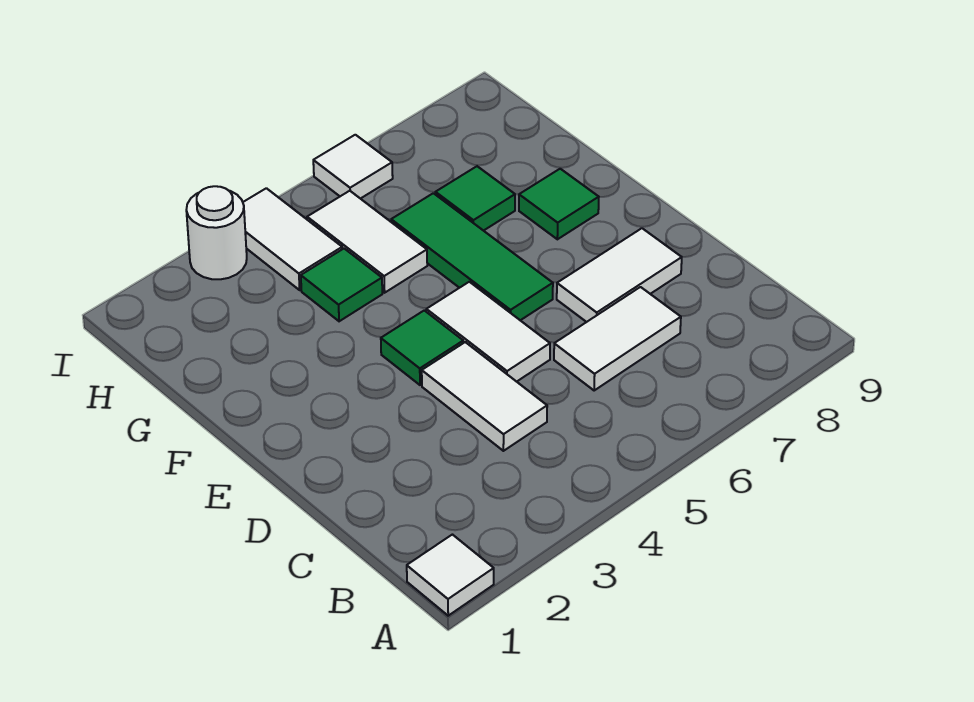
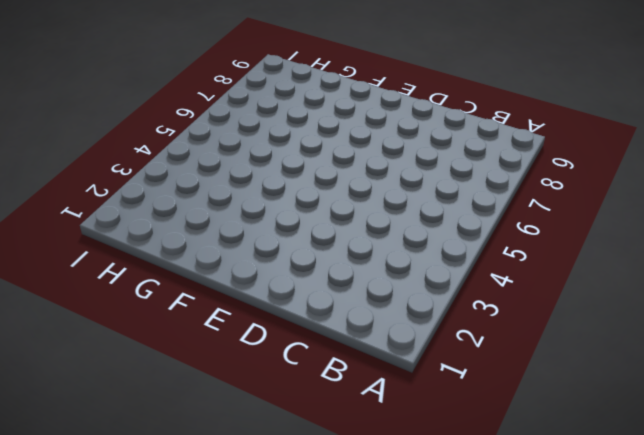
none -> white 1x1 tile [407,535,494,616]
none -> white 1x2 tile [422,342,547,451]
none -> white 1x2 tile [554,287,681,391]

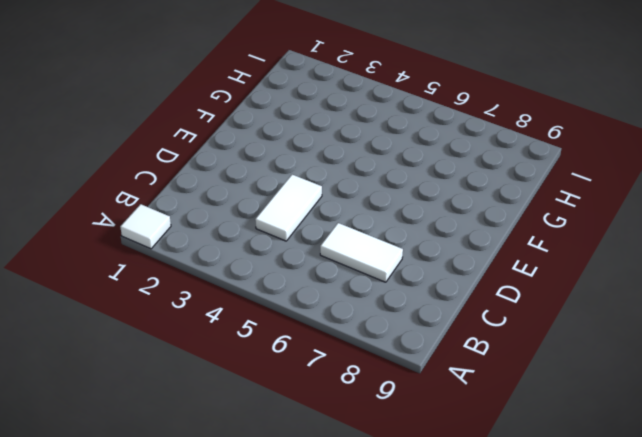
none -> white 1x2 tile [426,282,550,382]
none -> white 1x2 tile [557,228,682,322]
none -> green 1x1 tile [381,310,463,385]

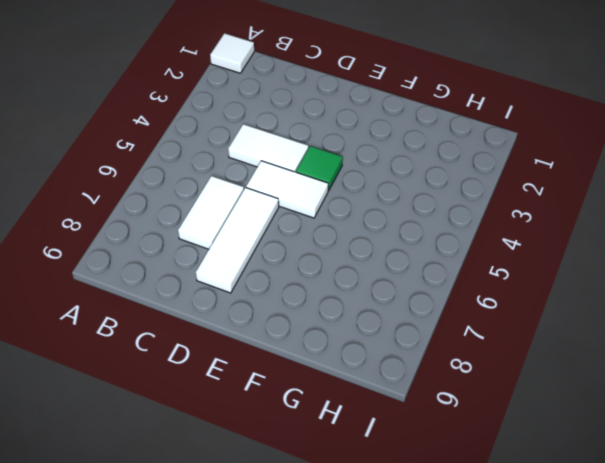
white 1x3 tile [196,188,279,293] -> white 1x2 tile [557,228,682,322]
none -> green 1x3 tile [391,193,553,320]
none -> green 1x1 tile [519,169,599,239]
none -> green 1x1 tile [301,249,382,321]

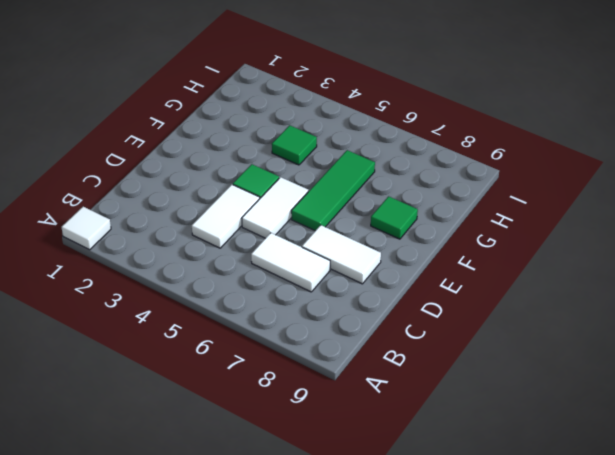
none -> white 1x2 tile [307,191,427,293]
none -> green 1x1 tile [436,166,515,231]
none -> white 1x2 tile [243,188,342,290]

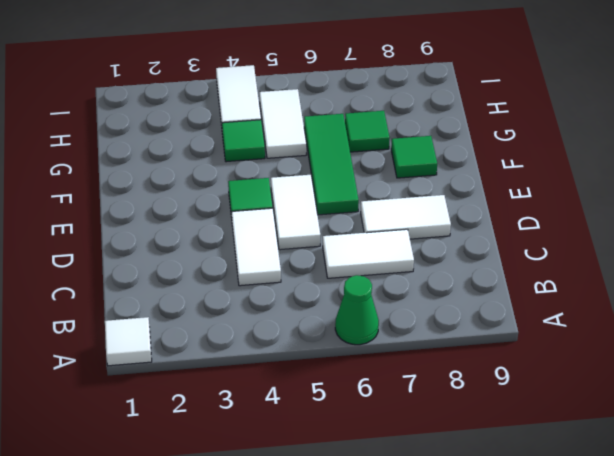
green 1x1 cone [335,275,379,345] -> none
none -> white 1x1 round brick [186,186,247,279]
none -> white 1x1 tile [313,135,393,199]

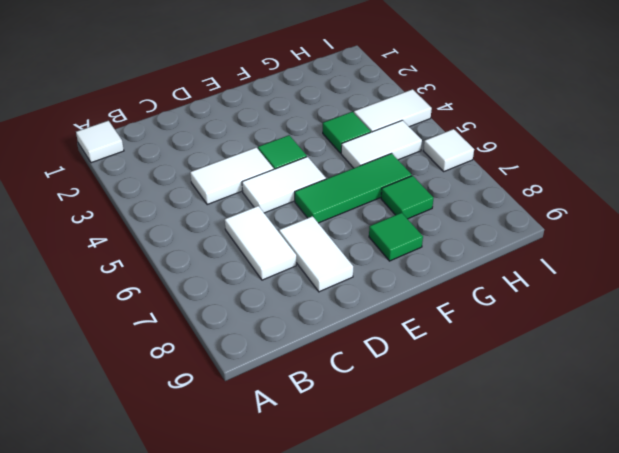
none -> white 1x1 round brick [186,186,247,279]

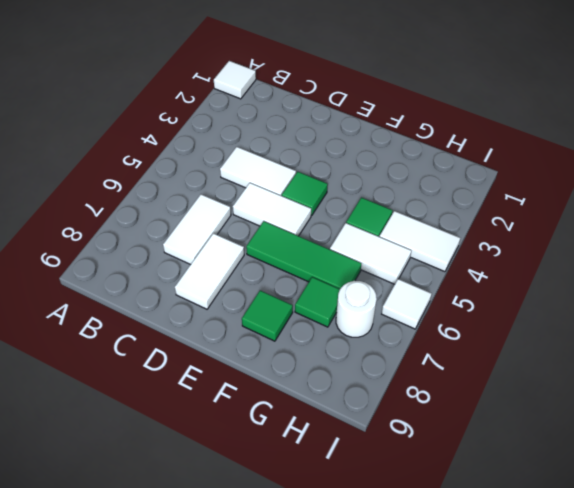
white 1x1 round brick [336,281,377,337] -> white 1x1 round brick moved to [186,186,247,279]

